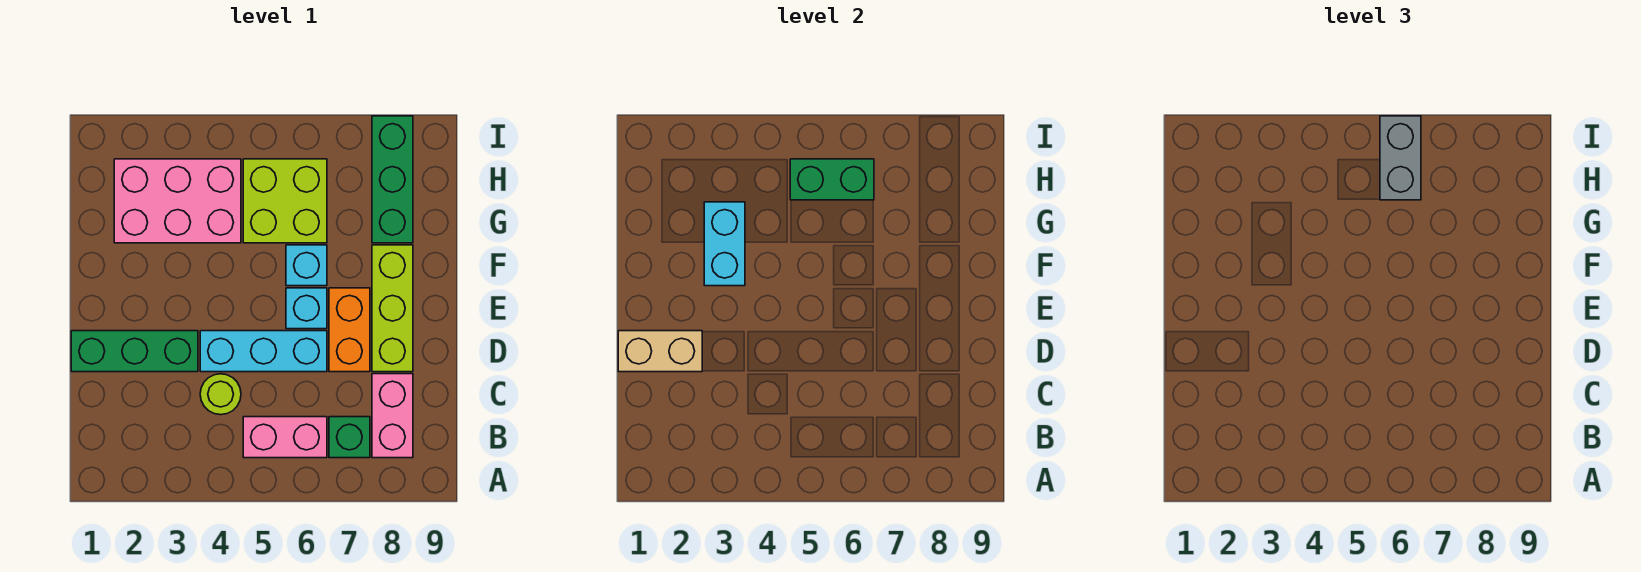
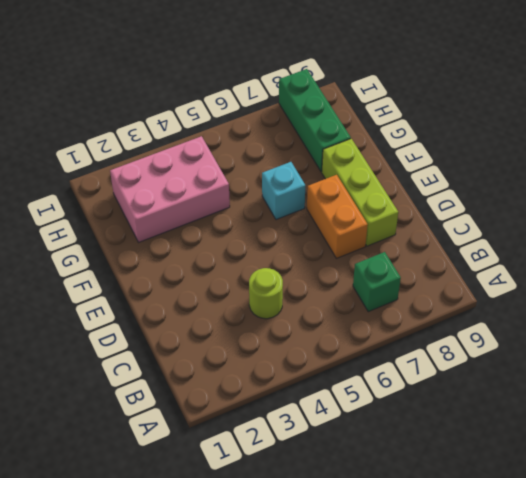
none -> pink 1x2 brick [243,417,327,458]
none -> pink 1x2 brick [372,374,413,458]
none -> green 1x3 brick [71,331,198,372]

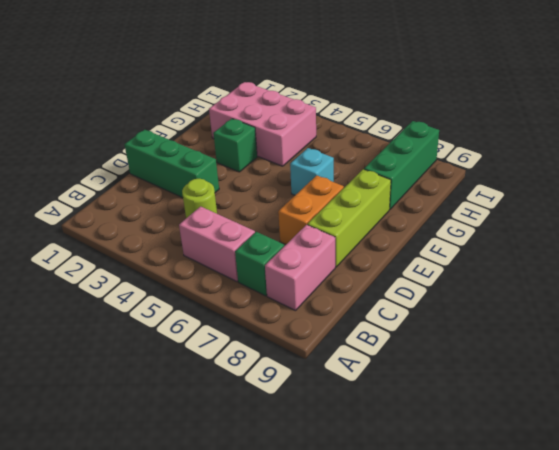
green 1x1 brick [213,119,257,172] -> none
none -> cyan 1x3 brick [200,331,327,372]
none -> cyan 1x1 brick [286,288,327,329]
none -> lime 2x2 brick [243,159,327,243]

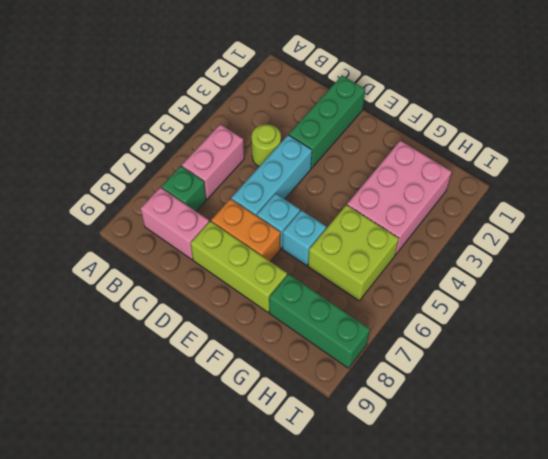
none -> tan 1x2 brick [618,331,702,372]
none -> cyan 1x2 brick [704,202,745,286]
none -> green 1x2 brick [790,159,874,200]

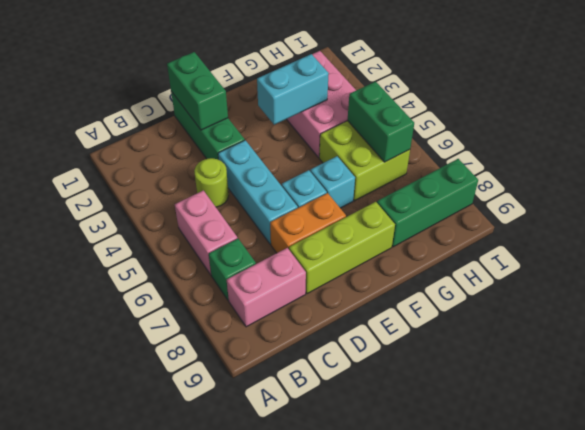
green 1x2 brick [167,52,228,130] -> tan 1x2 brick [618,331,702,372]
none -> grey 1x2 brick [1380,116,1421,200]

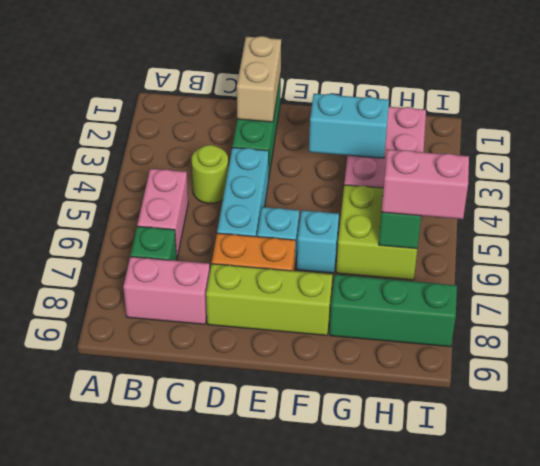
pink 1x2 brick [382,149,469,219] -> grey 1x2 brick [1380,116,1421,200]

